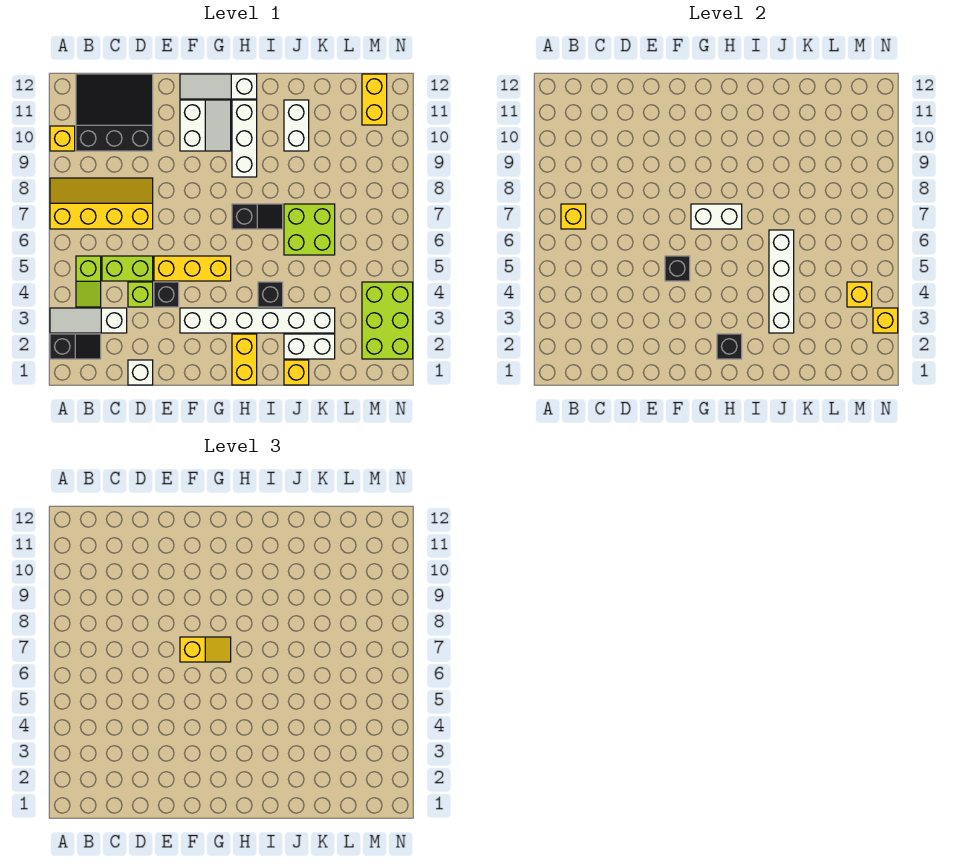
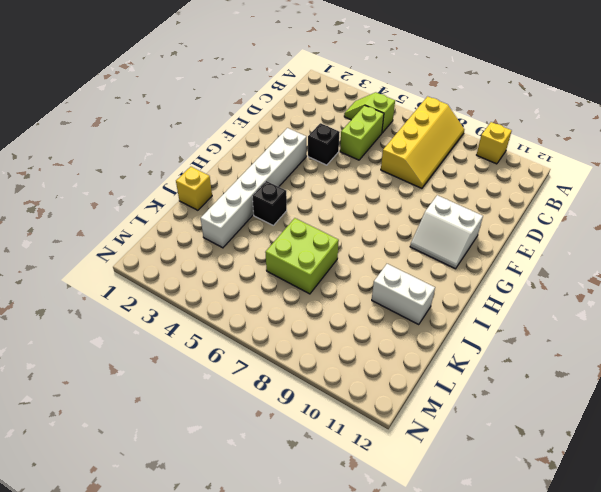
none -> black 1x2 slope [50,334,101,359]
none -> white 1x3 slope [50,308,127,333]
none -> black 3x3 slope [76,74,153,151]
none -> white 1x1 brick [128,360,153,385]

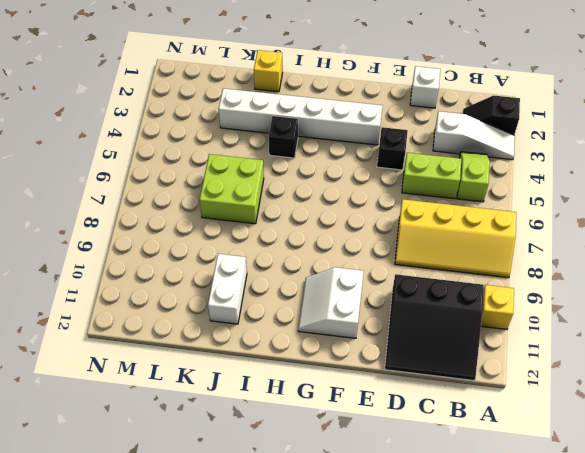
none -> lime 1x1 brick [128,282,153,307]
none -> yellow 1x3 brick [154,256,231,281]
none -> white 1x3 slope [180,74,257,99]
none -> yellow 1x2 brick [232,334,257,385]

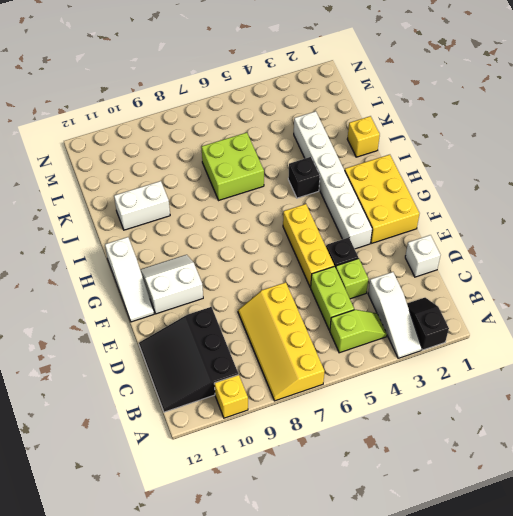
yellow 2x3 brick [345,155,420,243] -> yellow 1x2 brick [232,334,257,385]
none -> black 1x2 slope [232,204,283,229]
none -> white 1x3 brick [232,100,257,177]
none -> white 1x2 brick [284,334,335,359]
none -> lime 2x3 brick [362,282,413,359]

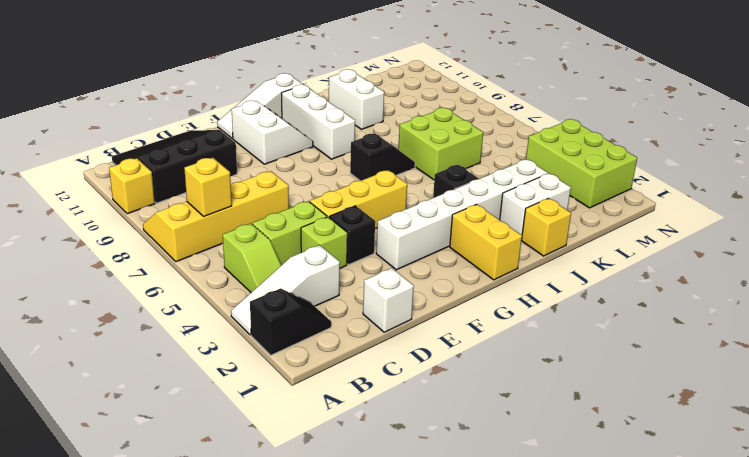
none -> yellow 1x2 brick [362,74,387,125]
none -> black 1x1 brick [665,256,690,281]
none -> white 1x2 brick [691,204,742,229]
none -> black 1x1 brick [717,334,742,359]

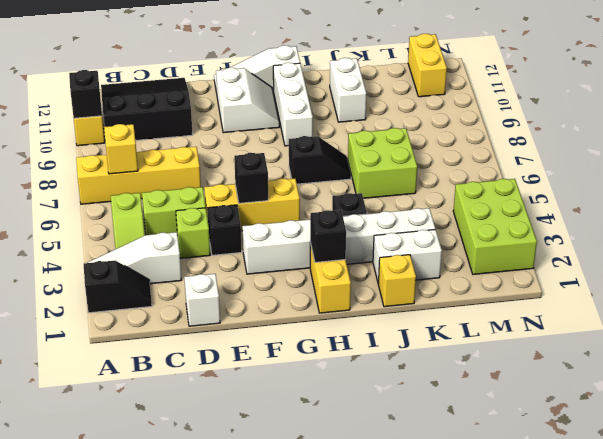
black 1x1 brick [69,70,102,118] -> none
none -> white 1x2 brick [691,204,742,229]
none -> white 1x4 brick [769,230,794,333]
none -> yellow 1x1 brick [847,282,872,307]
none -> yellow 1x1 brick [873,308,898,333]

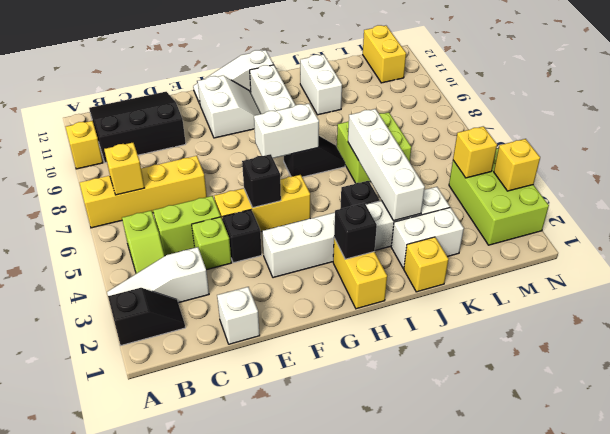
none -> yellow 1x2 slope [180,637,231,662]

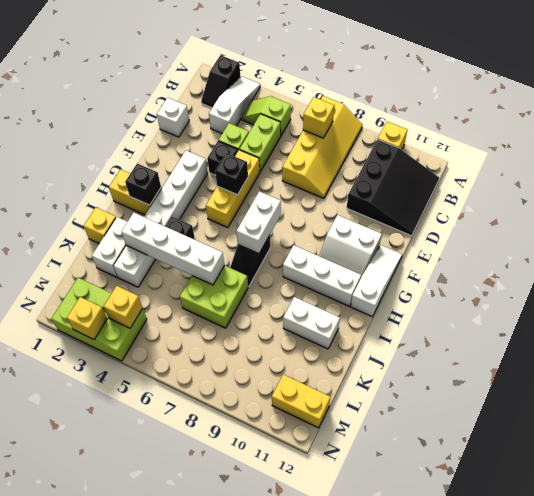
none -> yellow 1x2 slope [180,637,231,662]

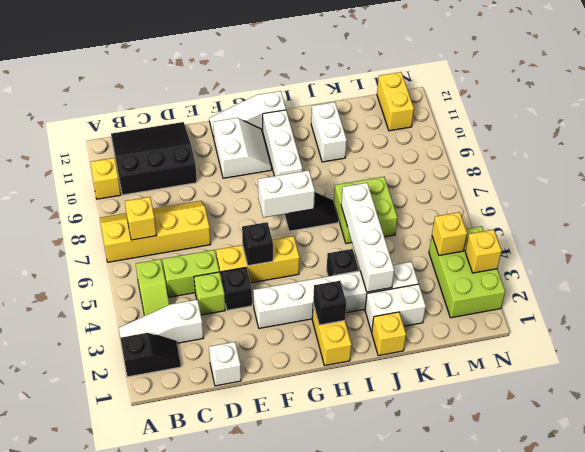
none -> yellow 1x2 slope [180,637,231,662]

